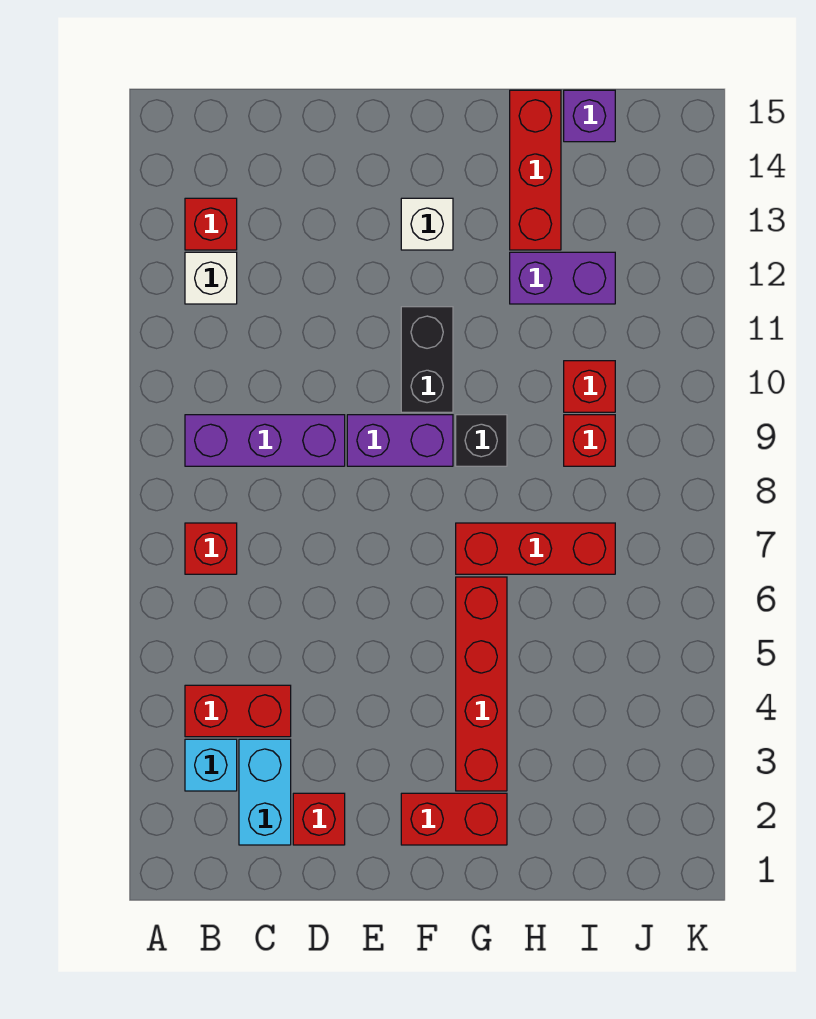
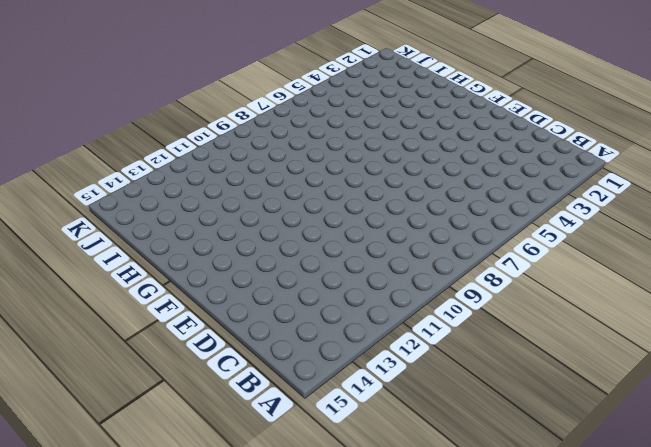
none -> cyan 1x1 brick [185,739,237,791]
none -> red 1x2 brick [185,685,291,737]
none -> red 1x1 brick [185,523,237,574]

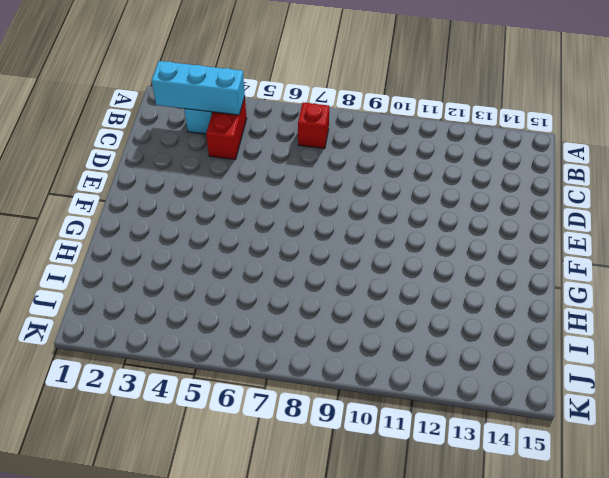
cyan 1x3 brick [152,61,245,115] -> none
none -> purple 1x3 brick [185,415,345,466]
none -> white 1x1 brick [185,252,237,304]
none -> red 1x1 brick [185,198,237,250]

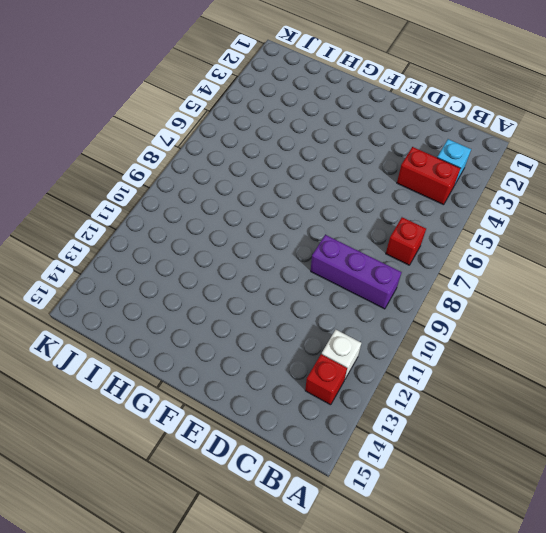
none -> cyan 1x2 brick [239,739,291,845]
none -> red 1x1 brick [293,793,345,845]
none -> purple 1x2 brick [347,415,453,466]

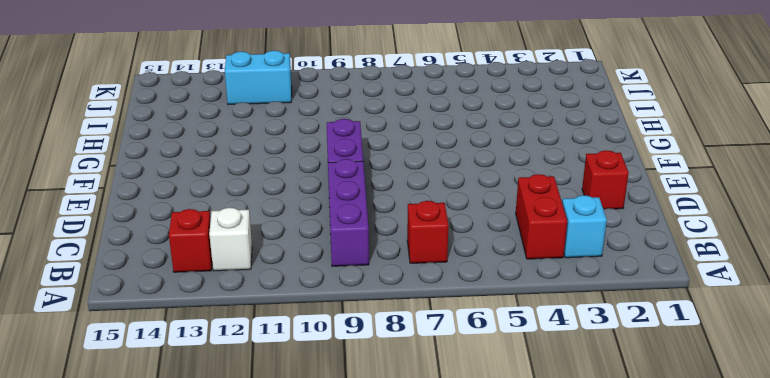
cyan 1x2 brick [225,51,292,104] -> cyan 1x2 brick moved to [239,739,291,845]
none -> red 1x2 brick [401,793,507,845]
none -> black 1x2 brick [401,307,453,412]
none -> white 1x1 brick [401,198,453,250]

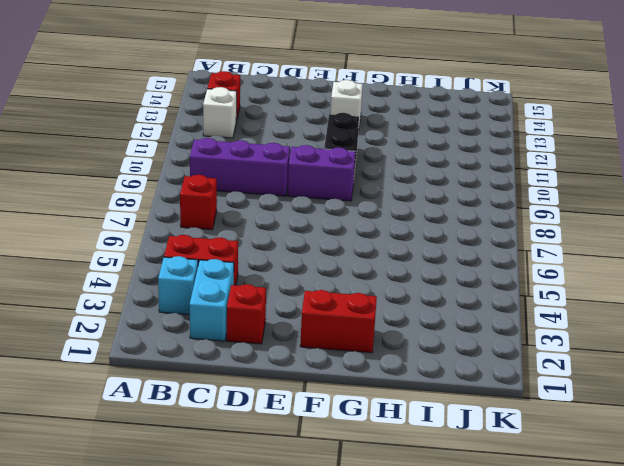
none -> red 1x4 brick [456,577,507,791]
none -> red 1x3 brick [456,523,615,574]
none -> black 1x1 brick [456,415,507,466]

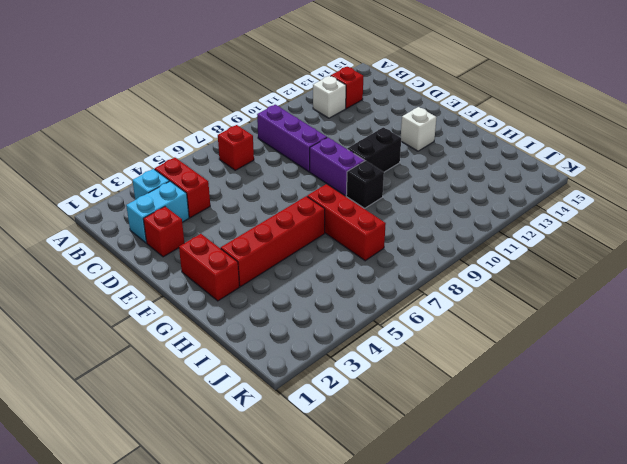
none -> purple 1x2 brick [510,252,615,304]
none -> red 1x3 brick [510,90,561,250]
none -> red 1x1 brick [564,415,615,466]

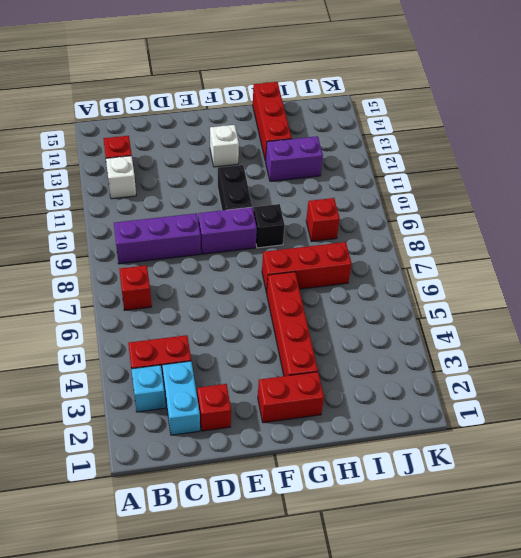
none -> red 1x1 brick [564,361,615,412]
none -> purple 1x1 brick [564,90,615,142]

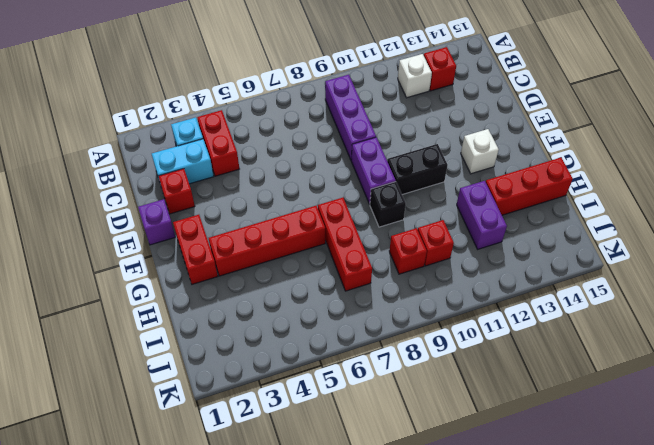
purple 1x1 brick [138,199,175,245] -> purple 1x1 brick moved to [564,90,615,142]
none -> red 1x1 brick [185,523,237,574]

